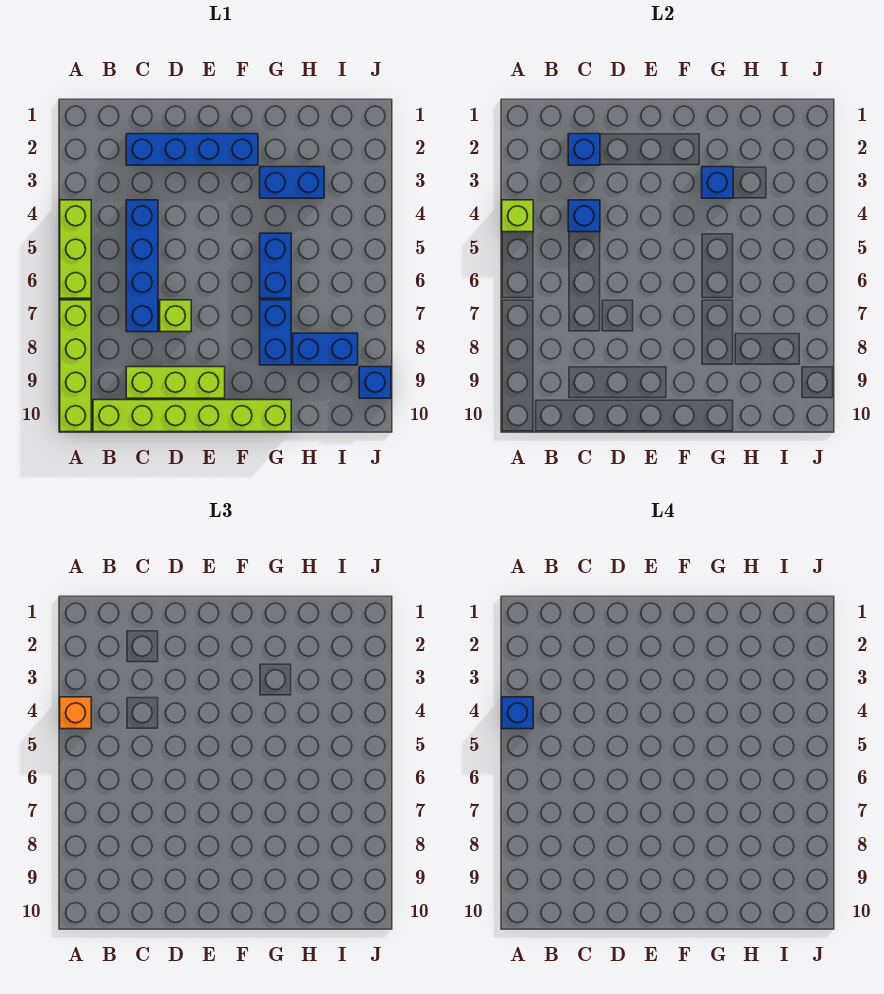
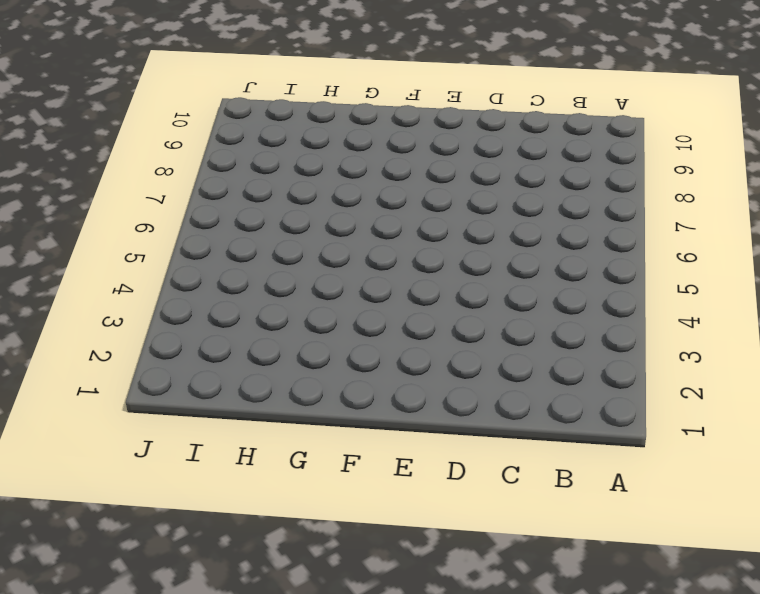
none -> lime 1x3 brick [60,200,91,298]
none -> lime 1x4 brick [60,300,91,432]
none -> lime 1x6 brick [93,400,291,432]

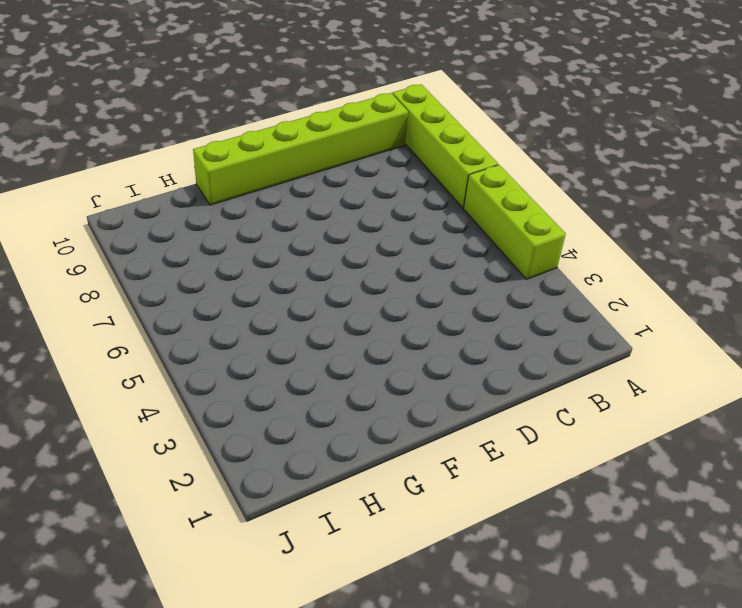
none -> blue 1x4 brick [126,134,258,165]
none -> blue 1x4 brick [126,200,158,332]
none -> lime 1x3 brick [126,367,225,398]

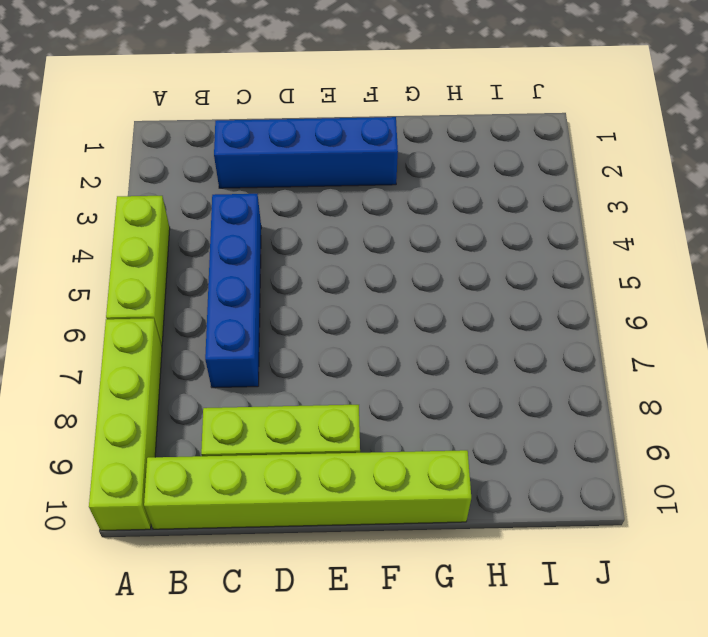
none -> lime 1x1 brick [160,300,191,332]
none -> blue 1x2 brick [260,167,324,198]
none -> blue 1x2 brick [260,233,291,298]

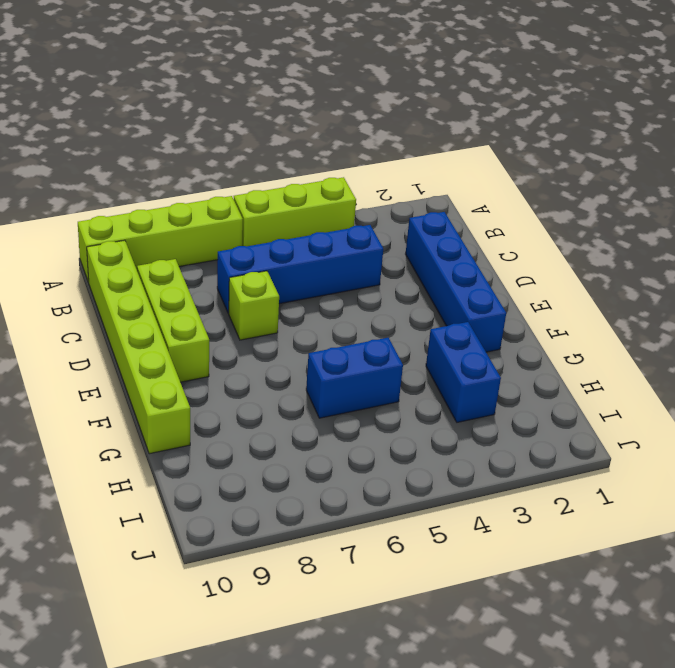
none -> blue 1x2 brick [260,300,291,365]
none -> blue 1x2 brick [293,333,358,365]
none -> blue 1x1 brick [359,367,391,398]

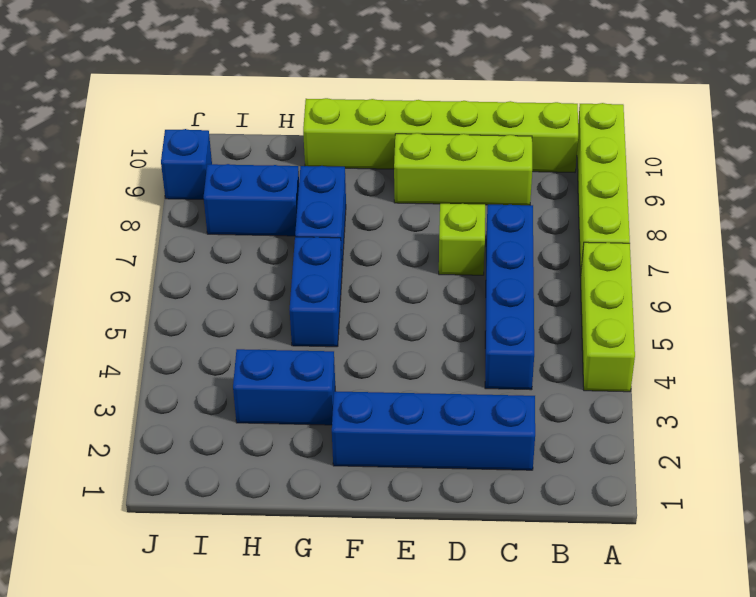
none -> lime 1x1 brick [502,200,533,232]
none -> blue 1x1 brick [568,134,600,165]
none -> blue 1x1 brick [568,200,600,232]

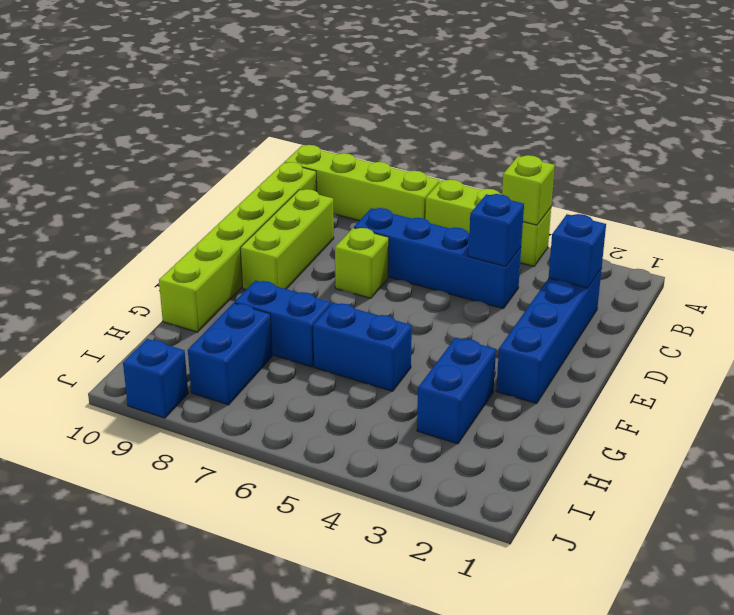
none -> blue 1x1 brick [702,167,733,198]
none -> orange 1x1 brick [60,697,91,729]
none -> blue 1x1 brick [502,697,533,729]

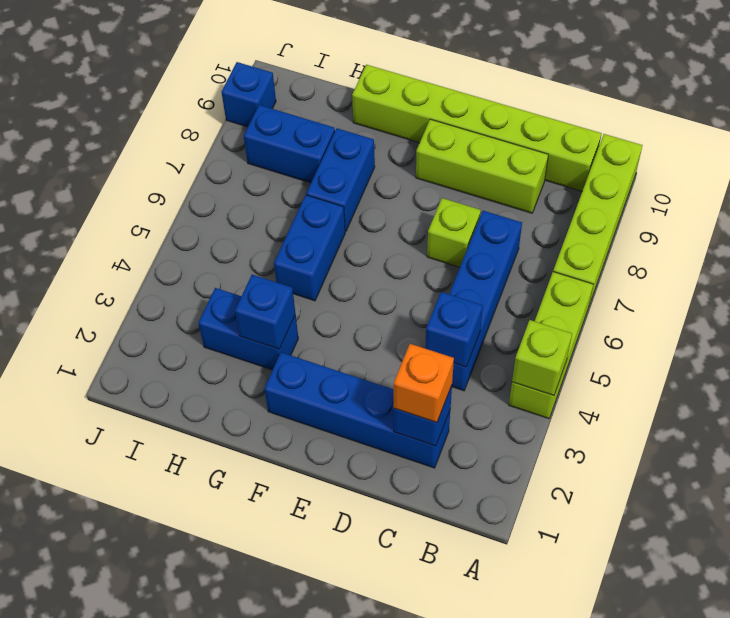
orange 1x1 brick [394,344,454,423] -> orange 1x1 brick moved to [60,697,91,729]
none -> blue 1x1 brick [502,697,533,729]

